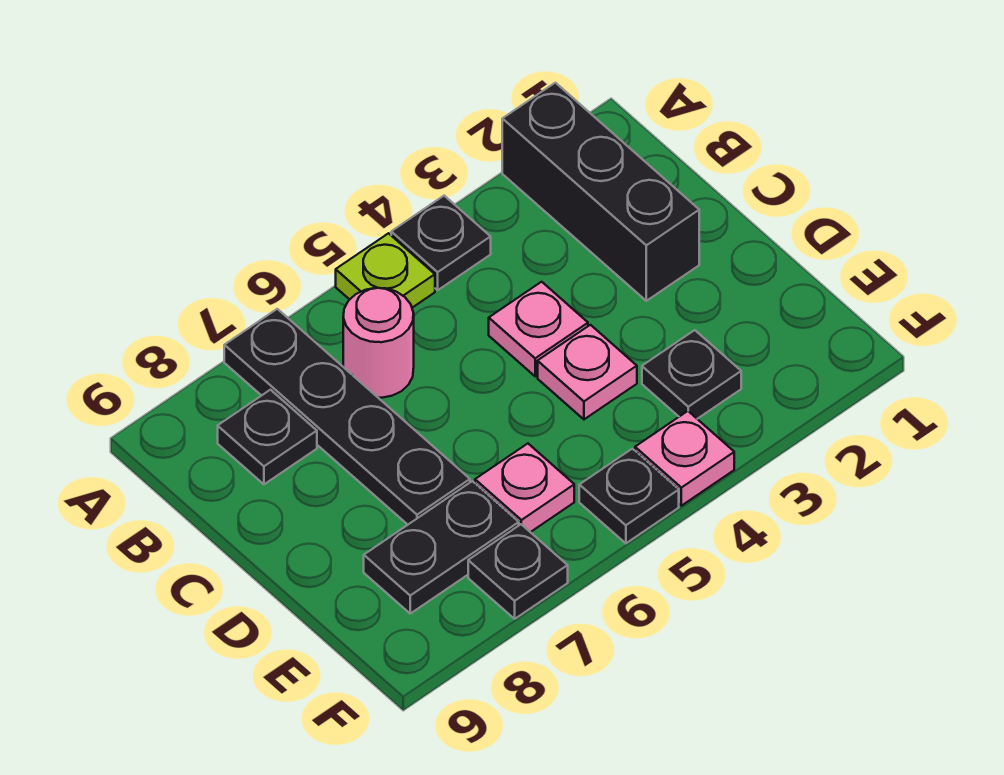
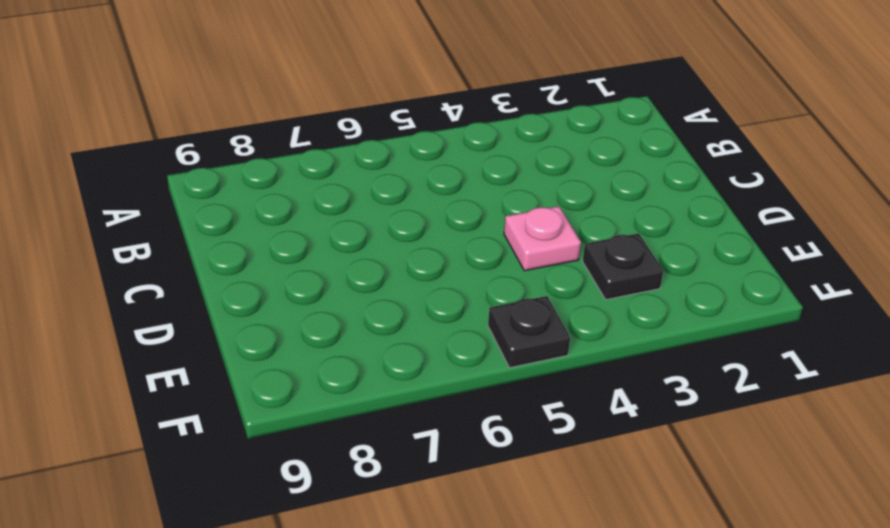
none -> black 1x3 brick [502,83,699,301]
none -> black 1x1 plate [391,196,491,290]
none -> lime 1x1 plate [336,233,435,308]

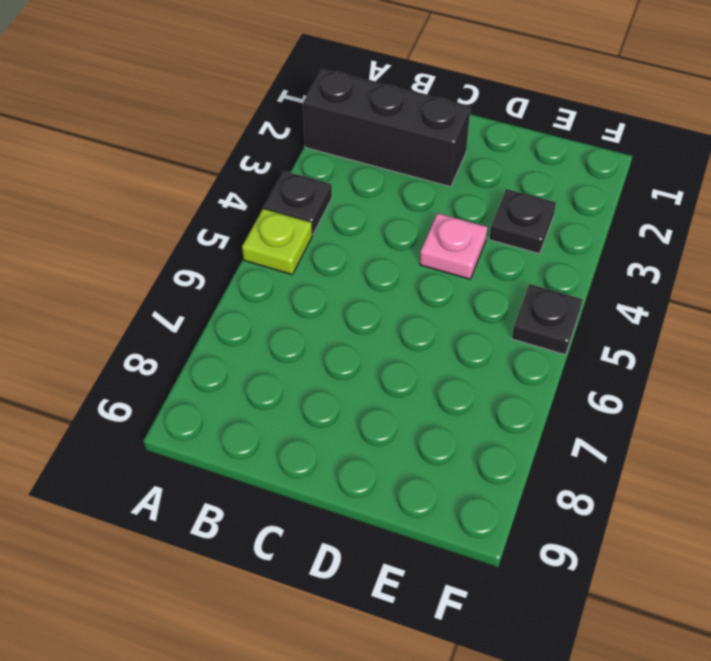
none -> black 1x4 plate [224,309,470,525]
none -> pink 1x1 round brick [343,288,414,398]
none -> black 1x1 plate [218,390,317,484]

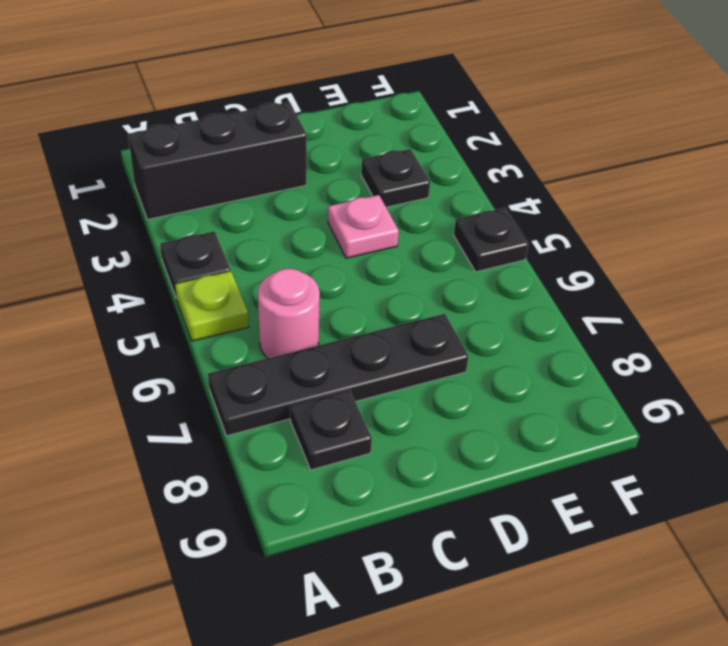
none -> pink 1x1 plate [489,282,588,376]
none -> pink 1x1 plate [475,444,574,532]
none -> black 1x2 plate [364,481,519,613]

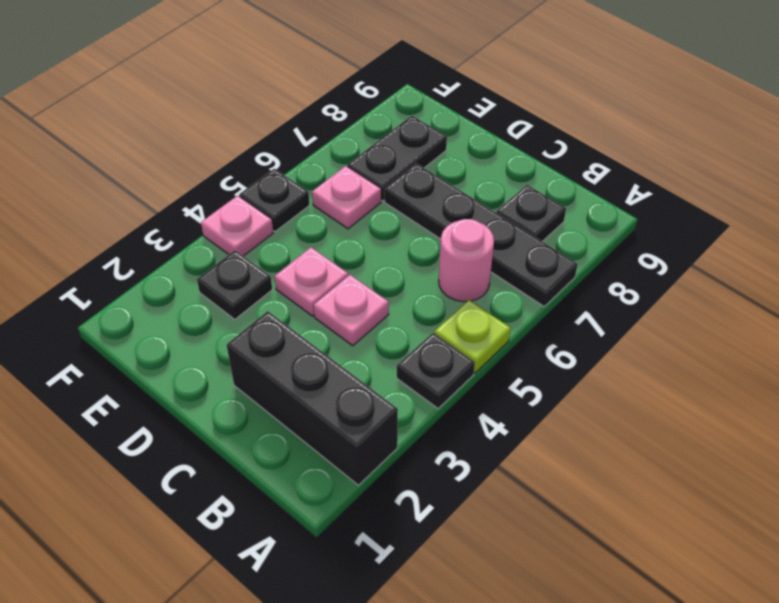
none -> black 1x1 plate [468,524,568,619]

